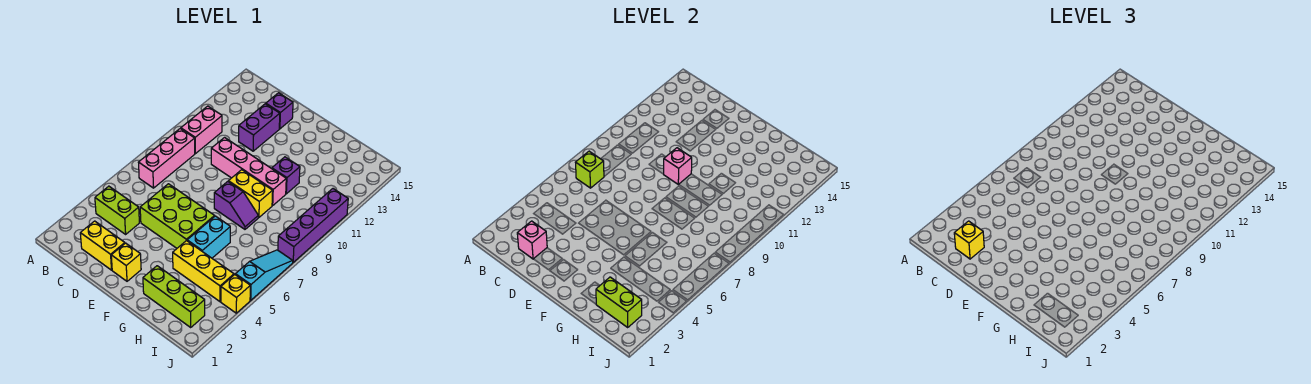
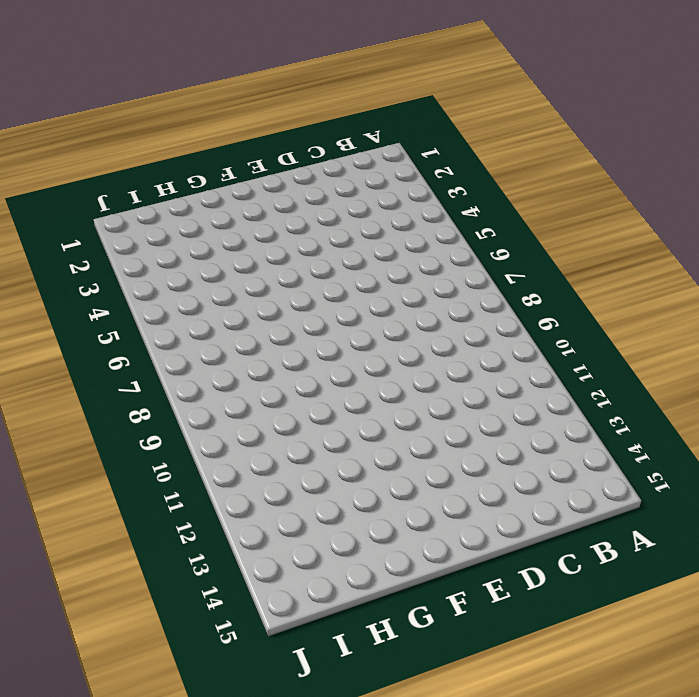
none -> lime 1x2 brick [95,186,139,234]
none -> pink 1x3 brick [138,129,195,188]
none -> pink 1x2 brick [181,106,222,154]

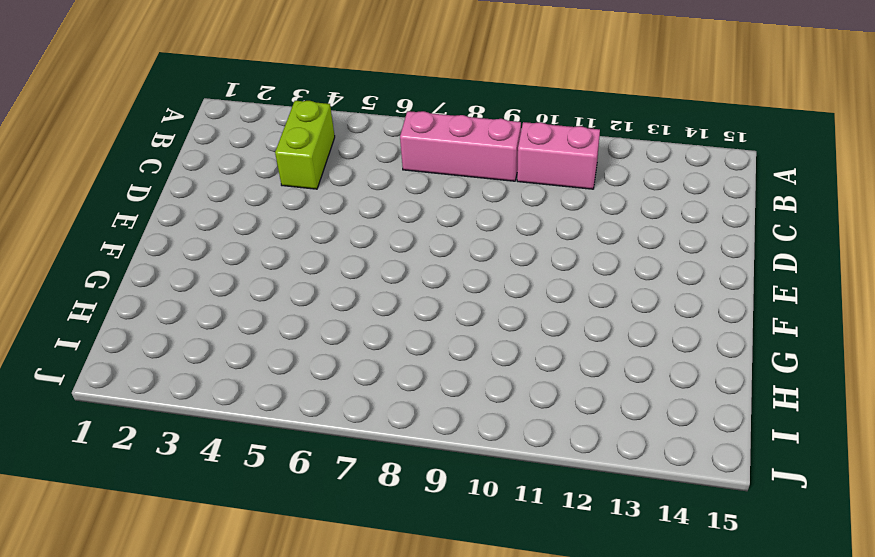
none -> yellow 1x2 brick [80,221,125,270]
none -> lime 2x3 brick [140,184,215,248]
none -> pink 1x4 brick [211,138,286,205]

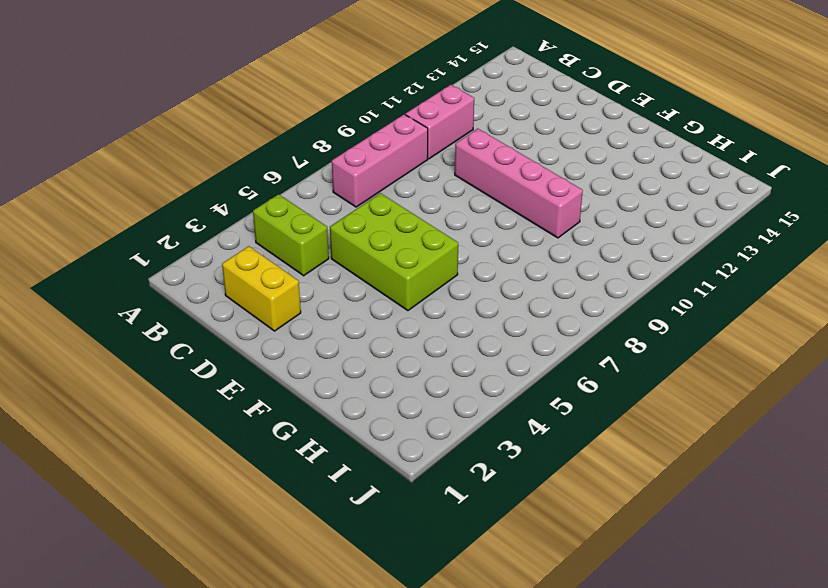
none -> purple 1x2 brick [239,104,280,151]
none -> purple 1x1 brick [266,93,293,129]
none -> yellow 1x1 brick [111,243,141,281]

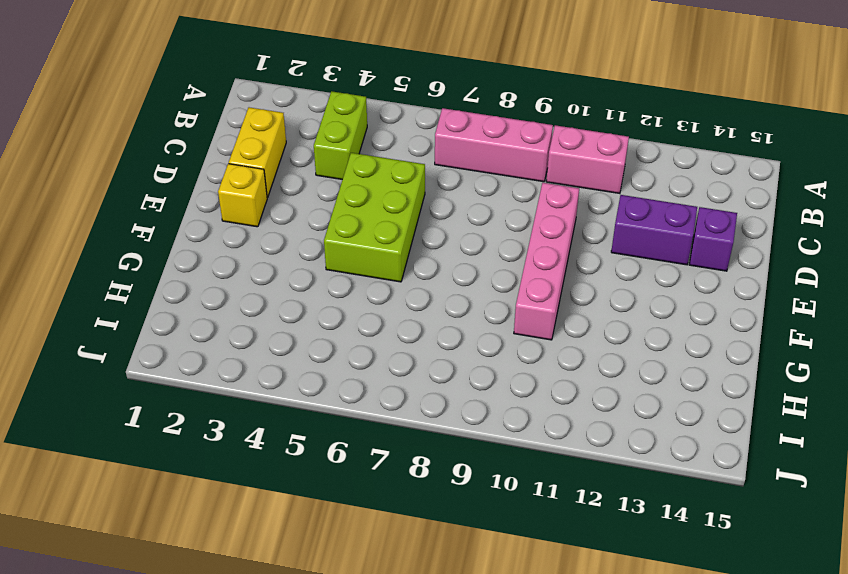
none -> purple 1x2 slope [214,182,258,229]
none -> yellow 1x2 brick [228,170,273,217]
none -> lime 1x3 brick [143,266,205,327]

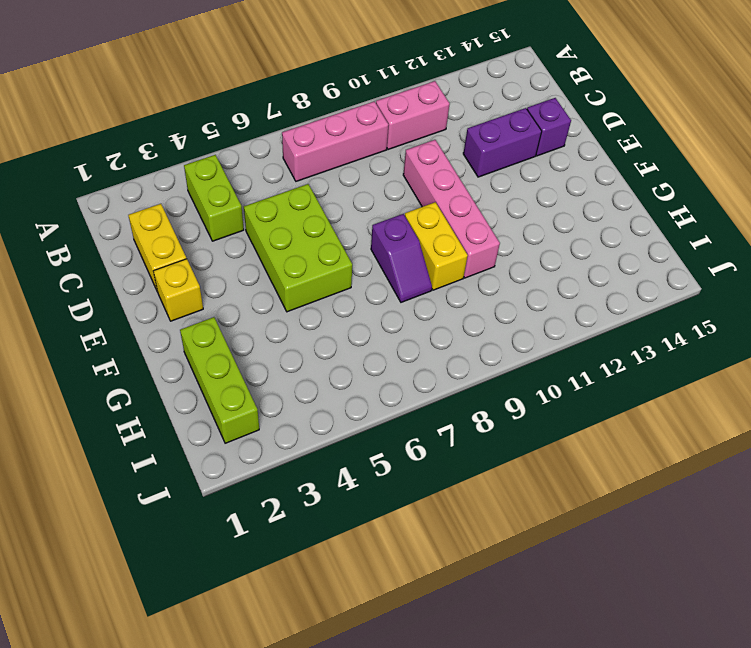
none -> yellow 1x3 brick [173,241,234,302]
none -> cyan 1x2 brick [187,216,230,258]
none -> purple 1x1 brick [272,157,300,194]

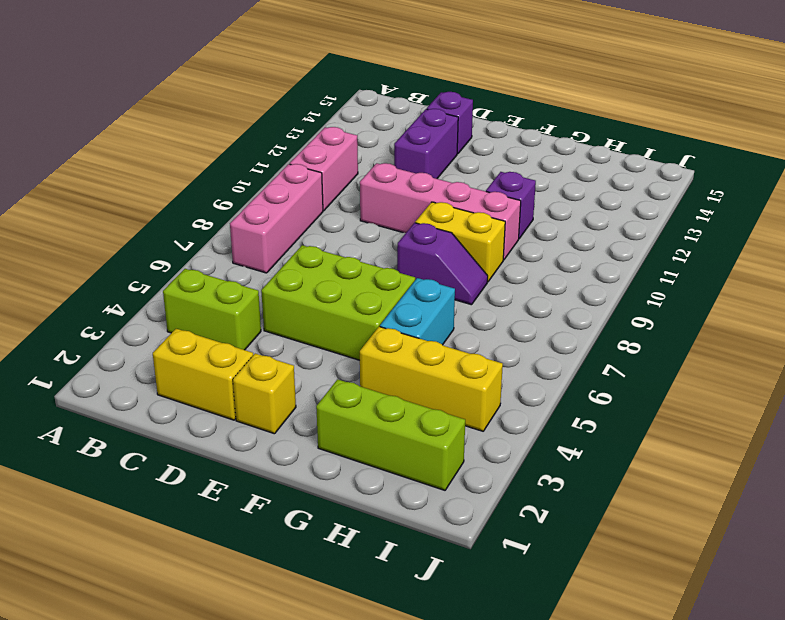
none -> yellow 1x1 brick [221,275,250,313]
none -> cyan 1x3 slope [235,250,293,300]
none -> purple 1x4 brick [278,189,348,262]

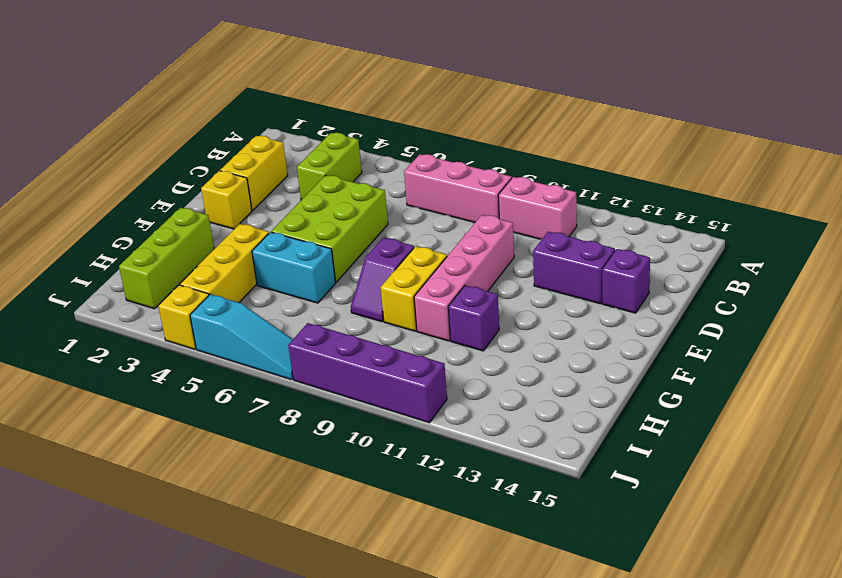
none -> lime 1x1 brick [575,151,604,188]
none -> pink 1x1 brick [517,221,547,259]
none -> pink 1x1 brick [664,148,692,185]

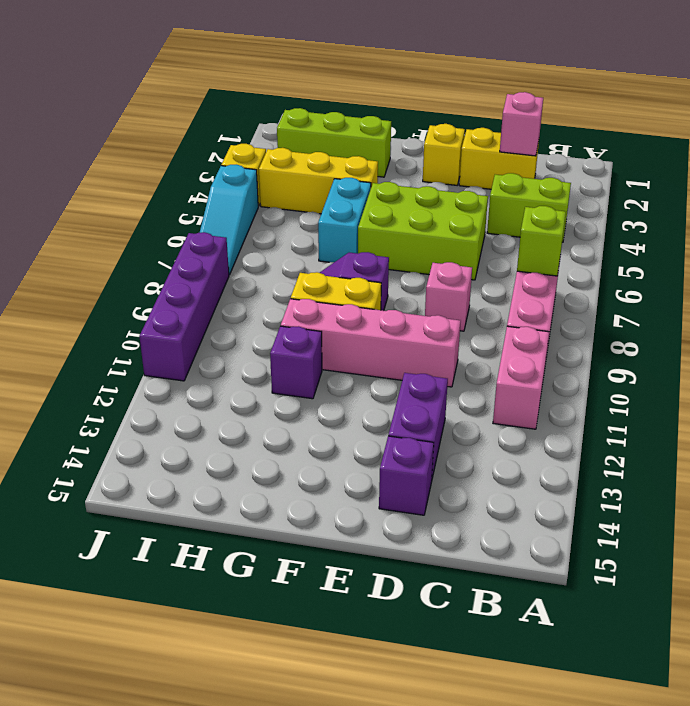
pink 1x1 brick [425,262,472,331] -> pink 1x1 brick moved to [664,148,692,185]
none -> lime 1x2 brick [596,277,642,327]
none -> yellow 1x1 brick [954,221,984,259]

